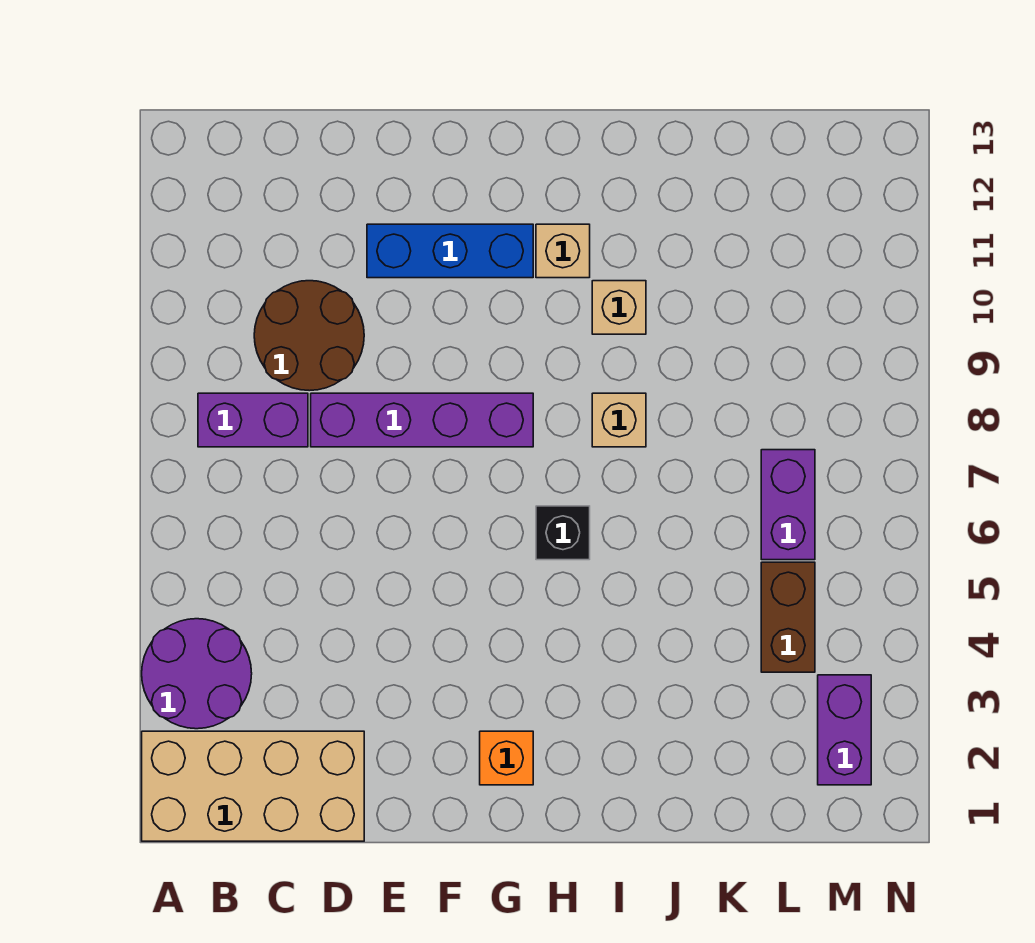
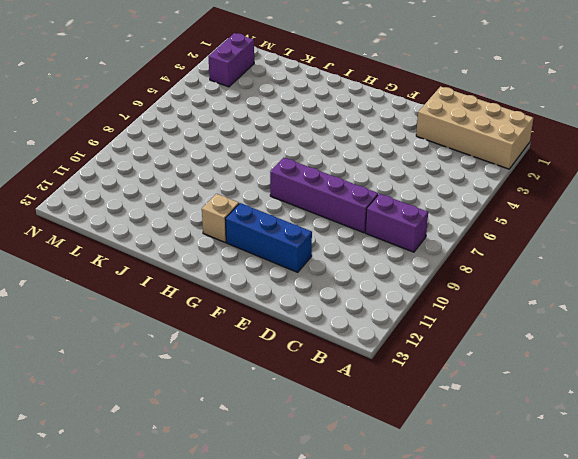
none -> purple 2x2 round brick [142,619,252,729]
none -> brown 2x2 round brick [254,281,364,391]
none -> orange 1x1 brick [480,731,533,785]

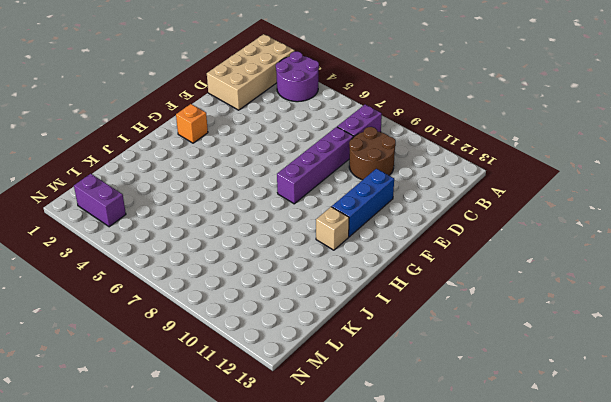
none -> black 1x1 brick [536,506,590,560]
none -> tan 1x1 brick [592,393,646,447]
none -> tan 1x1 brick [592,281,646,334]

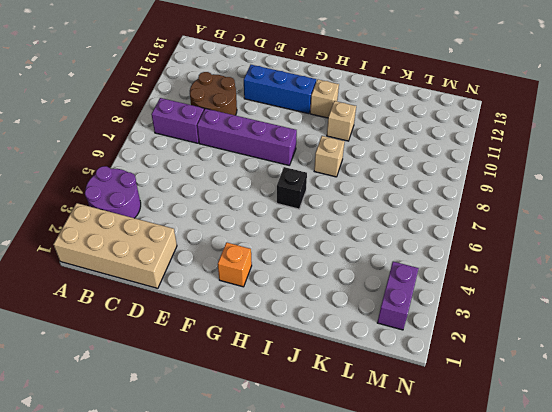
none -> brown 1x2 brick [761,562,815,672]
none -> purple 1x2 brick [761,450,815,560]

